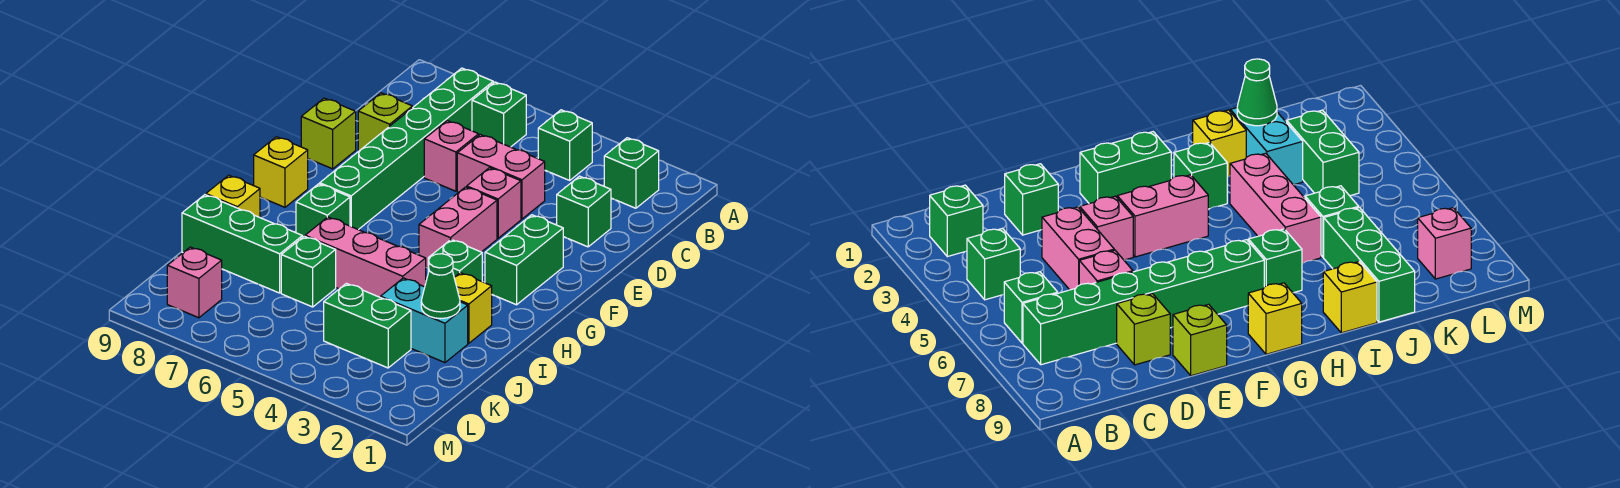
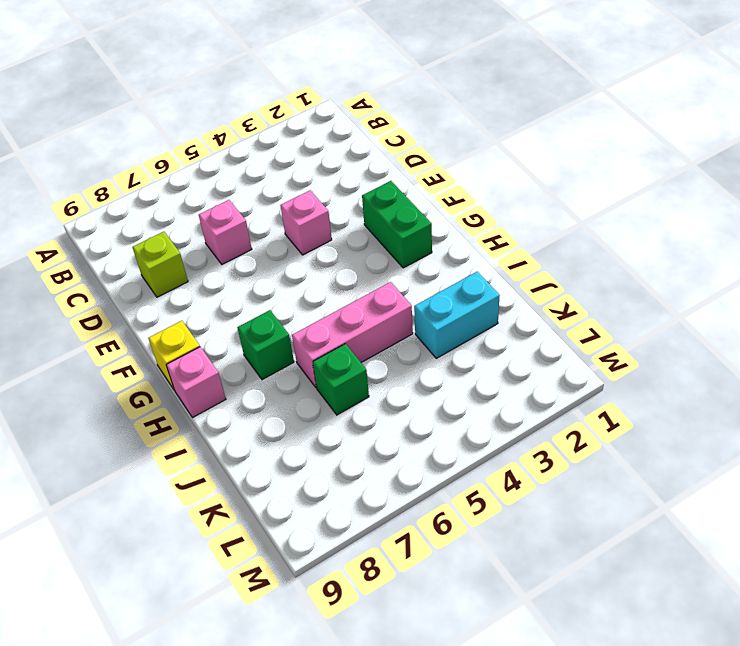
pink 1x1 brick [167,347,226,418] -> pink 1x1 brick moved to [167,247,222,318]
none -> green 1x1 brick [604,138,659,208]
none -> green 1x1 brick [538,110,592,180]
none -> green 1x1 brick [472,82,526,147]

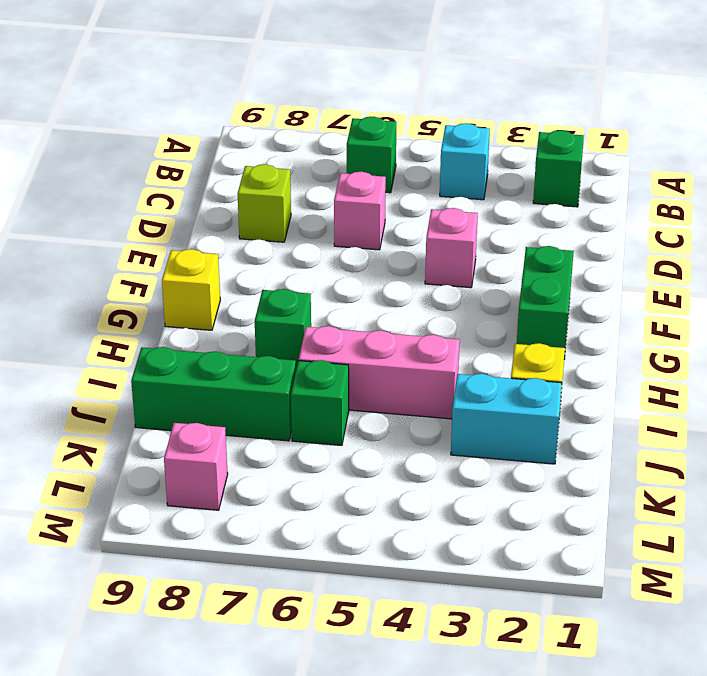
cyan 1x1 brick [440,123,490,200] -> green 1x1 brick [538,110,592,180]
none -> green 1x6 brick [320,68,493,230]
none -> green 1x1 brick [557,176,611,247]
none -> pink 1x2 brick [457,135,545,219]

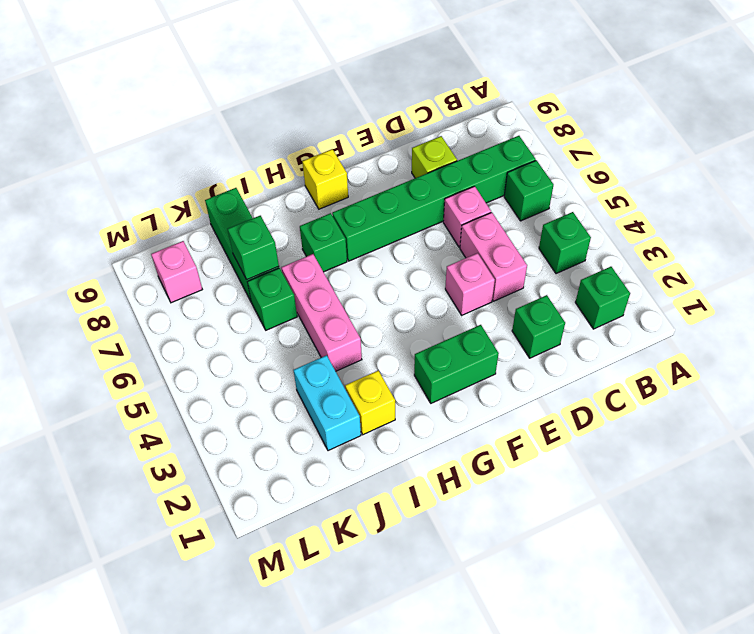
green 1x1 brick [228,216,279,280] -> green 1x1 brick moved to [428,240,482,281]
none -> lime 1x1 brick [301,98,356,169]
none -> pink 1x2 brick [419,187,497,268]
none -> yellow 1x1 brick [206,175,260,217]

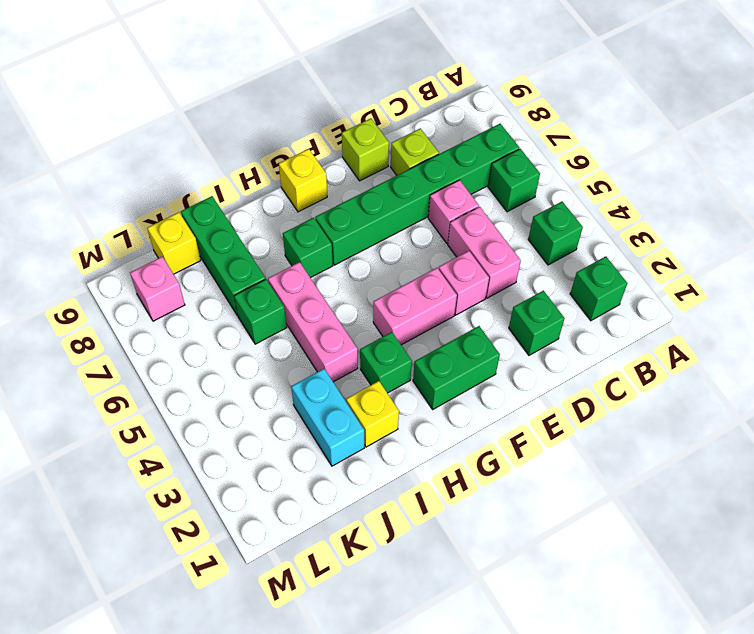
yellow 1x1 brick [147,212,201,274] -> yellow 1x1 brick moved to [206,175,260,217]
none -> green 1x2 brick [324,283,411,368]
none -> green 1x1 cone [421,254,460,319]

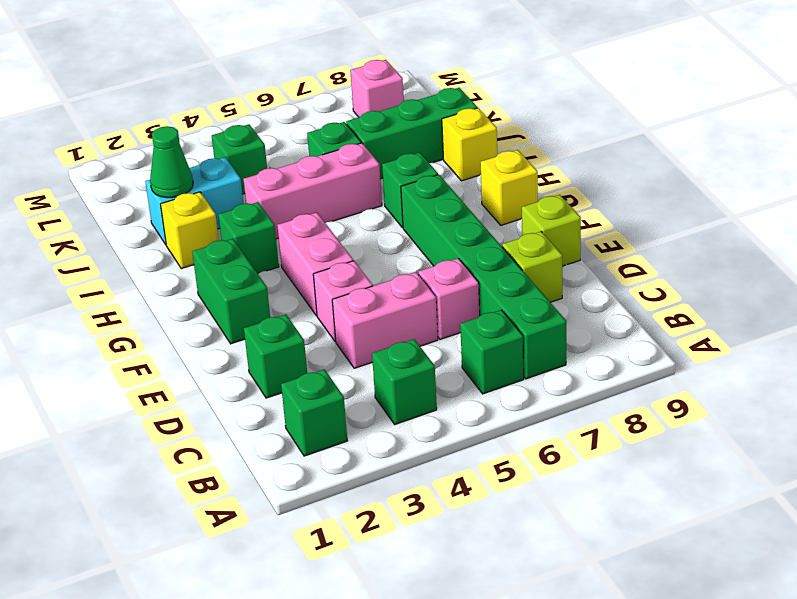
green 1x1 brick [212,124,267,194] -> green 1x2 brick [324,283,411,368]

